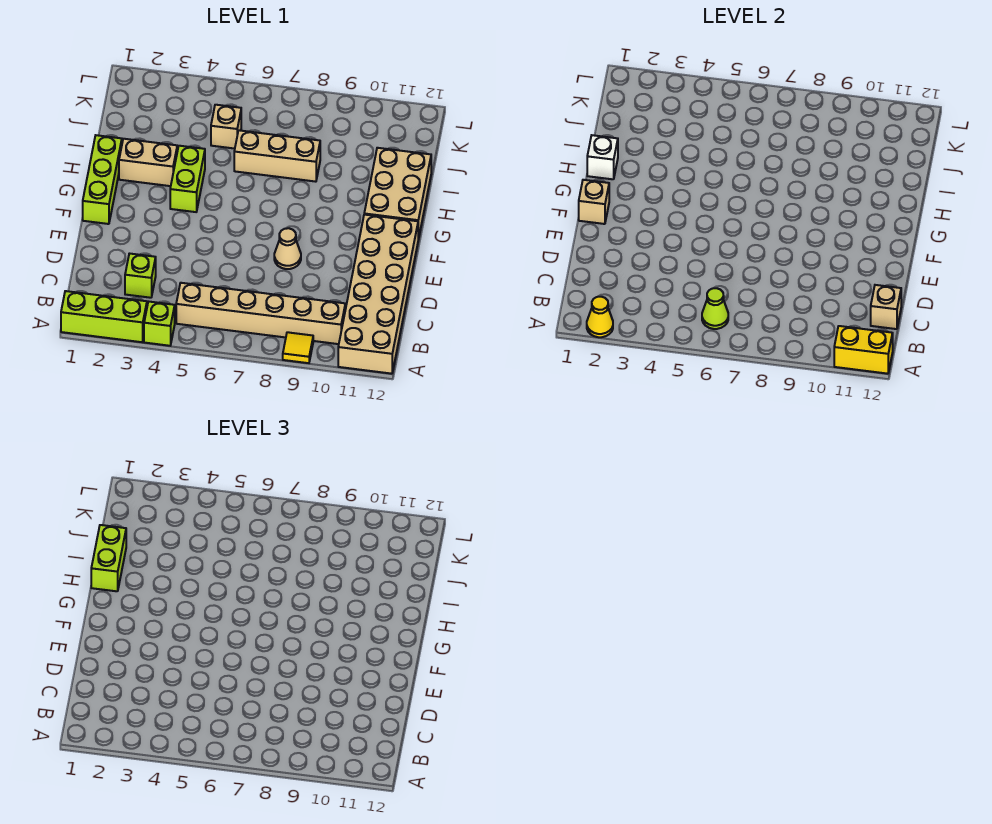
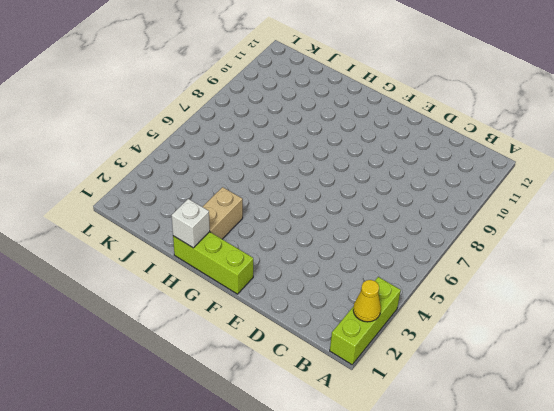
none -> lime 1x1 brick [144,302,175,346]
none -> yellow 1x1 tile [283,332,313,363]
none -> tan 2x6 brick [338,215,418,374]

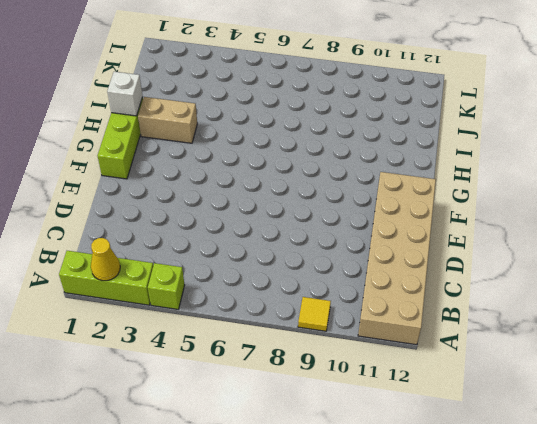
none -> tan 1x6 brick [176,283,345,344]
none -> lime 1x1 brick [125,254,156,298]
none -> tan 1x1 cone [274,228,301,269]

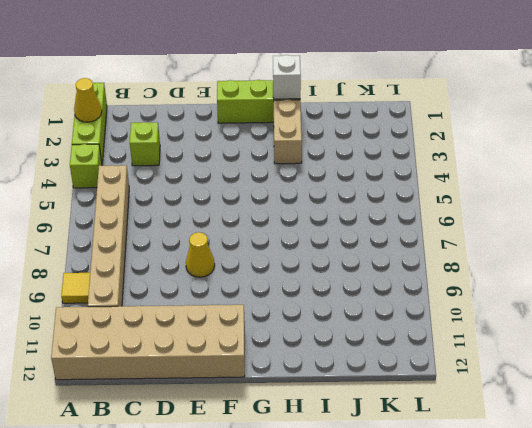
yellow 1x1 cone [186,232,215,277] -> tan 1x1 cone [274,228,301,269]
none -> lime 1x2 brick [170,146,205,212]
none -> tan 2x3 brick [364,148,431,239]
none -> tan 1x3 brick [234,130,320,182]

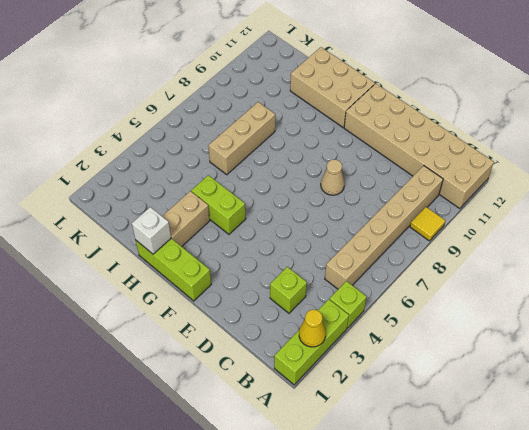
none -> tan 1x1 brick [211,105,241,149]
none -> yellow 1x2 brick [834,326,893,374]
none -> lime 1x1 cone [702,288,728,329]

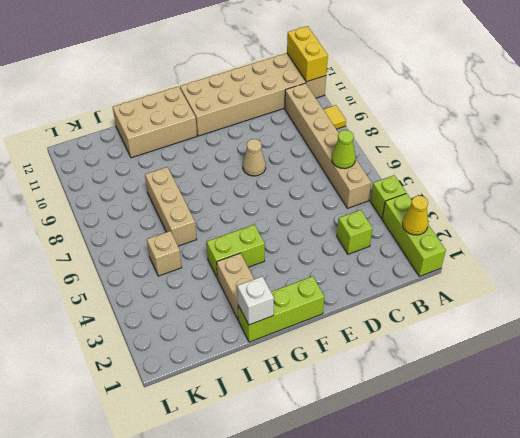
none -> tan 1x1 brick [871,285,901,329]
none -> tan 1x1 brick [579,180,609,224]
none -> lime 1x2 brick [91,525,126,591]

